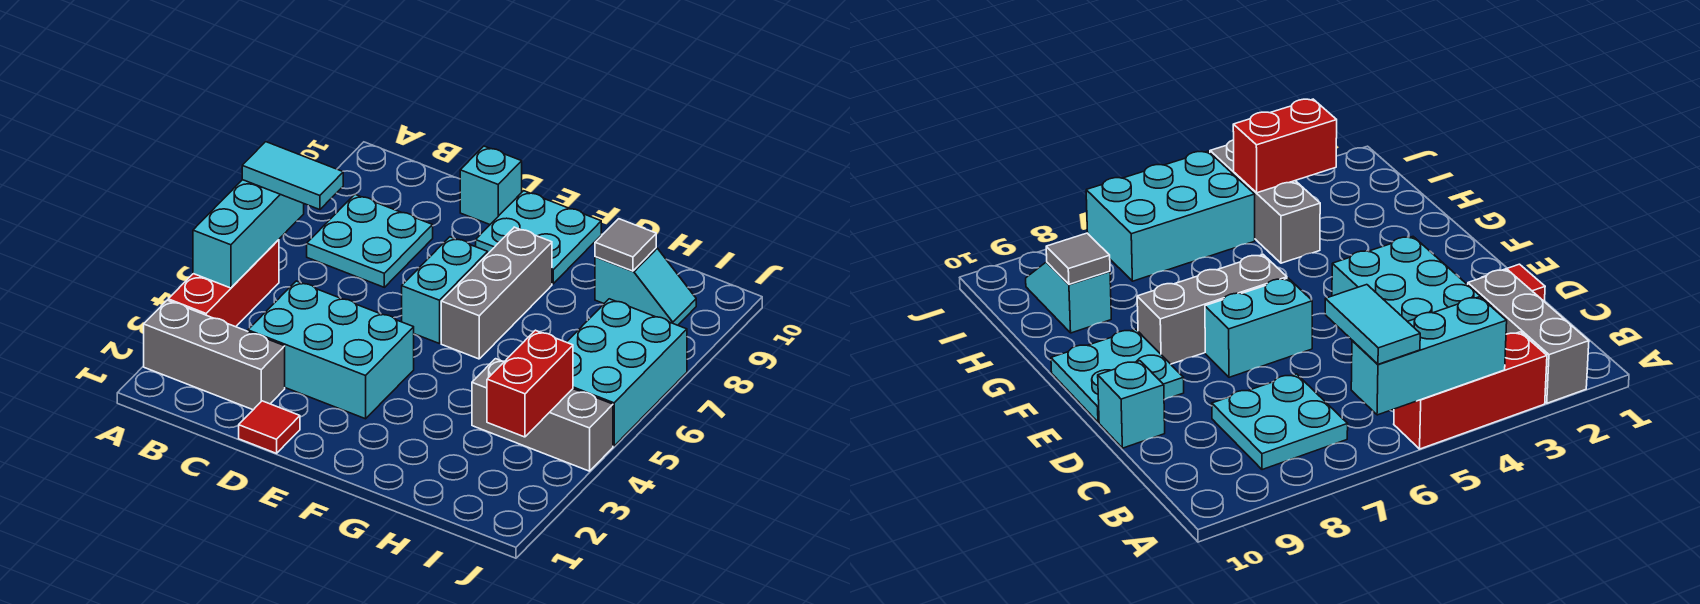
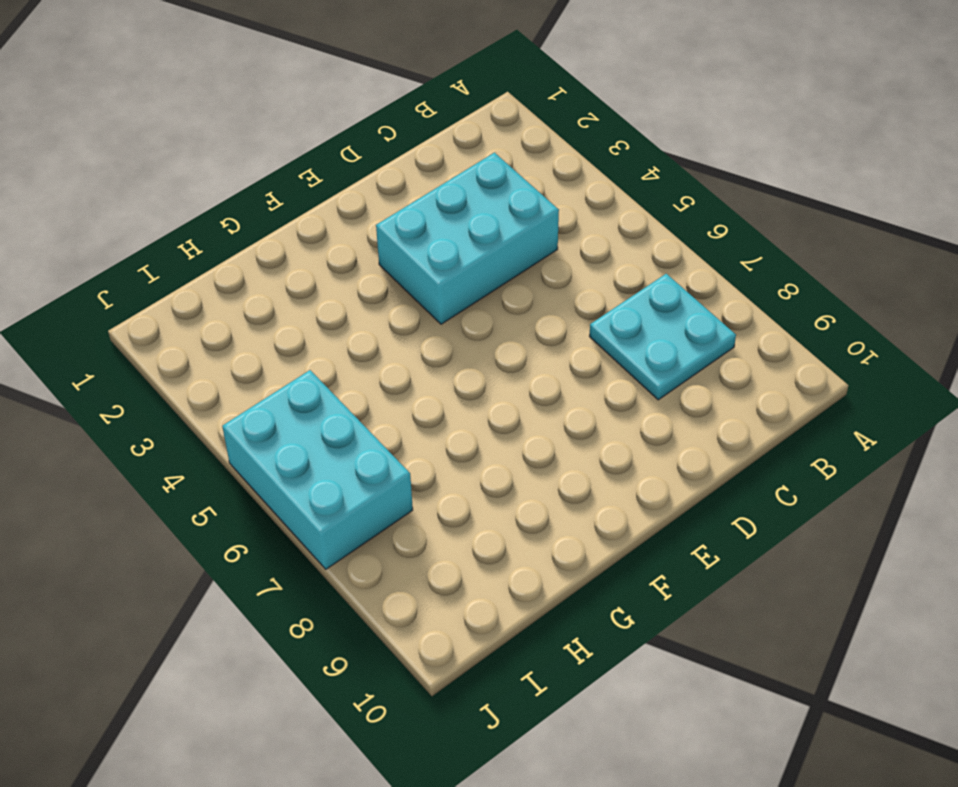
none -> grey 1x3 brick [144,300,285,410]
none -> red 1x3 brick [168,240,279,327]
none -> red 1x1 tile [239,401,300,453]

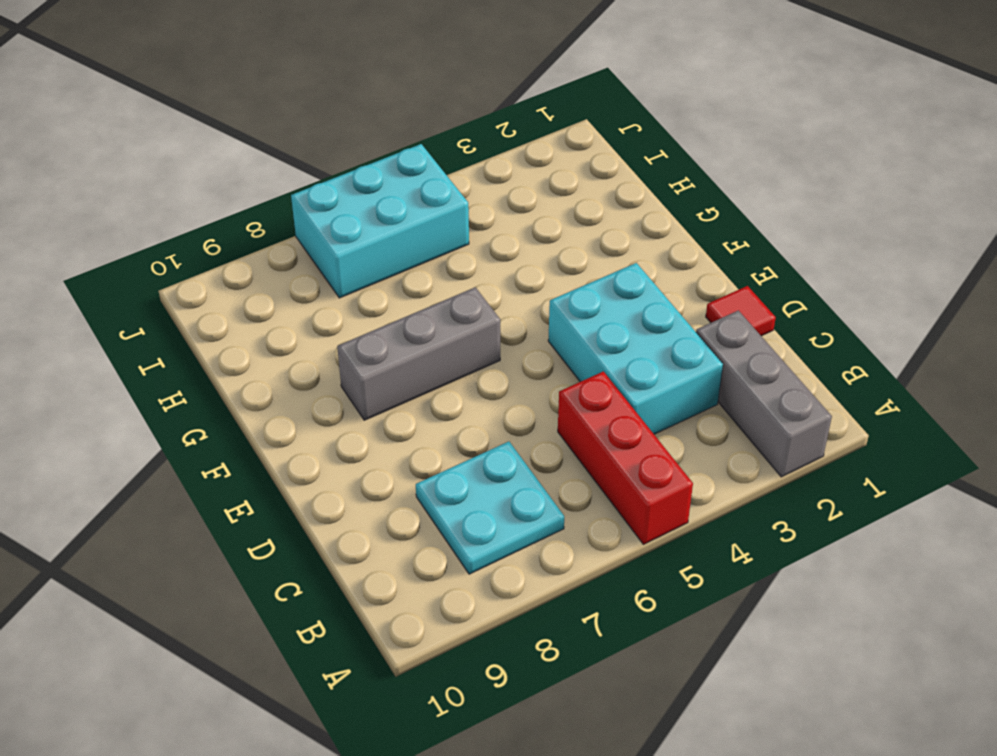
red 1x3 brick [558,372,693,544] -> red 1x3 brick turned to [168,240,279,327]
none -> cyan 1x1 brick [460,146,522,224]
none -> cyan 1x2 brick [402,237,488,344]
none -> cyan 2x2 plate [476,191,601,284]

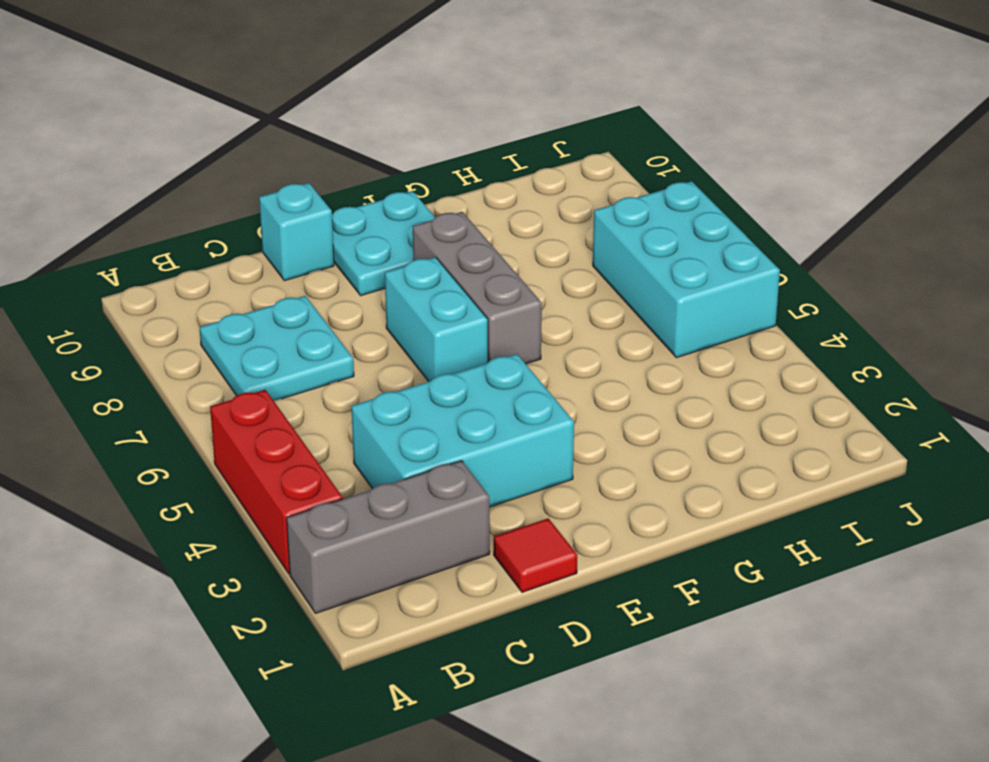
none -> grey 1x3 brick [472,359,613,471]
none -> cyan 1x2 slope [595,248,696,325]
none -> cyan 1x3 brick [193,180,304,288]

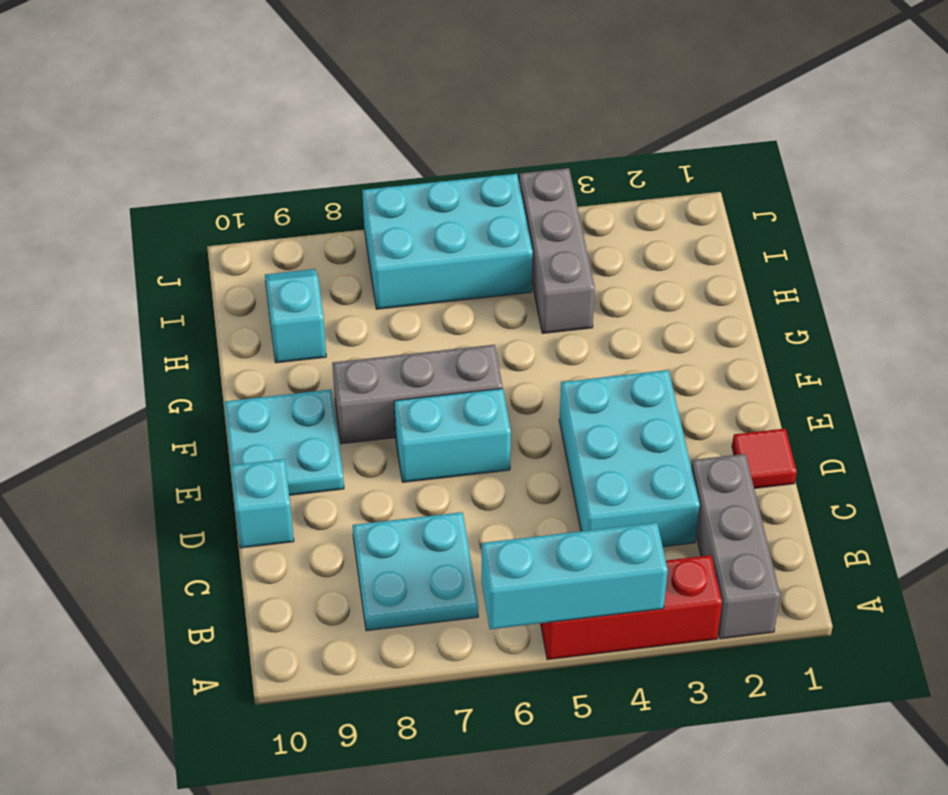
none -> grey 1x1 tile [595,219,656,271]
none -> red 1x2 brick [487,330,573,437]
none -> cyan 1x2 tile [242,142,343,210]

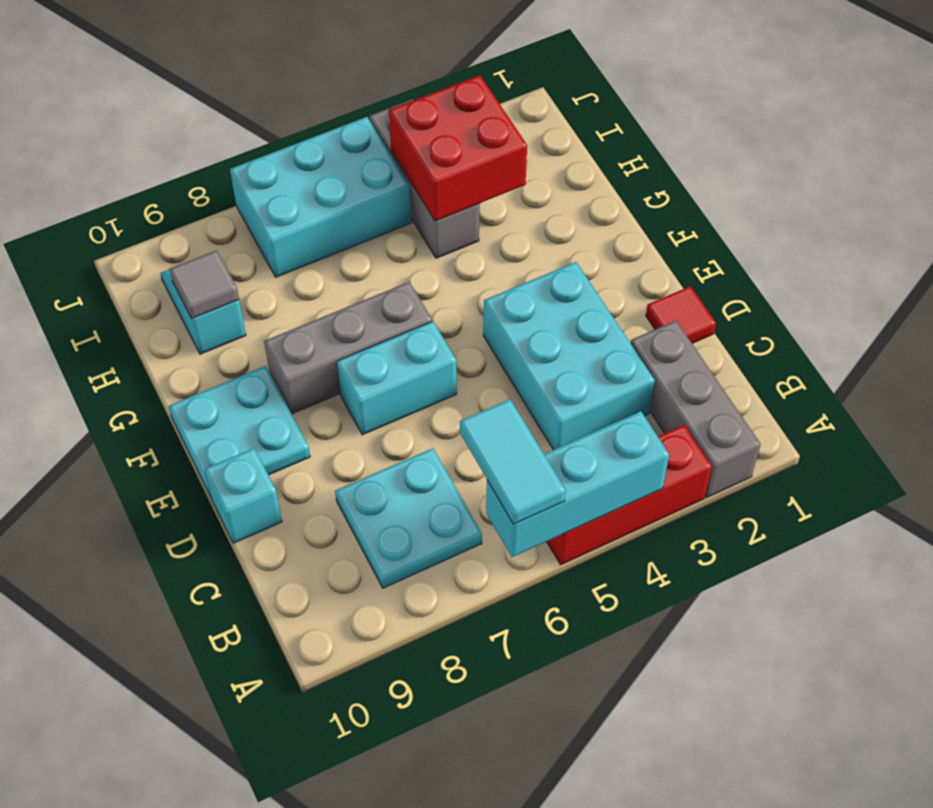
red 2x2 brick [389,75,527,221] -> red 1x2 brick [487,330,573,437]

